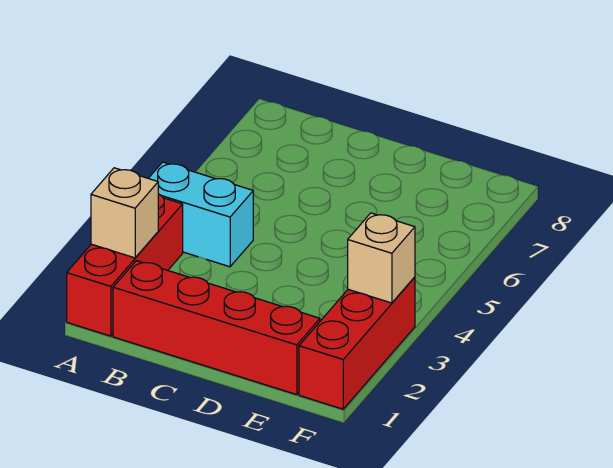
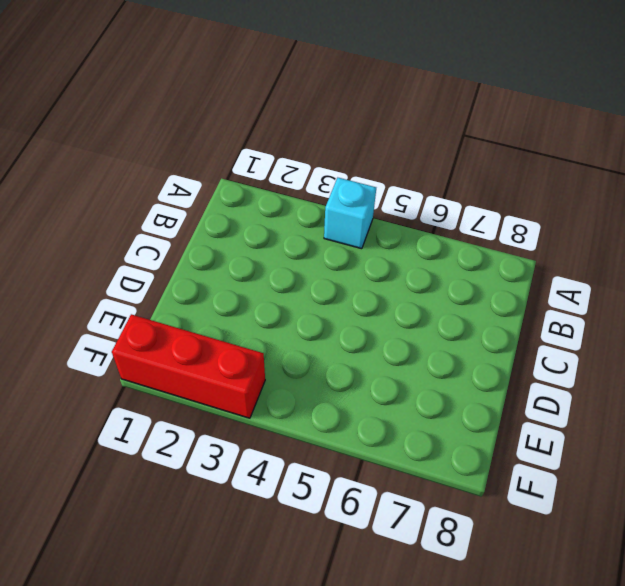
cyan 1x1 brick [324,178,376,249] -> cyan 1x2 brick [149,162,253,267]
none -> red 1x3 brick [67,194,183,336]
none -> red 1x4 brick [113,261,320,395]

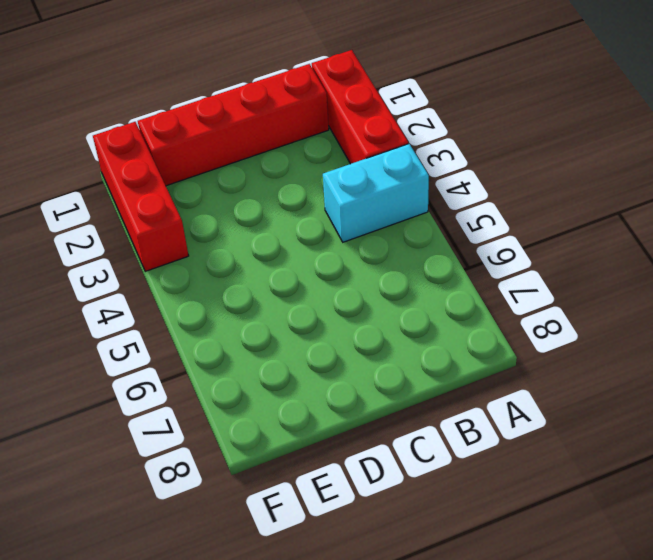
none -> tan 1x1 brick [91,168,158,258]
none -> tan 1x1 brick [348,213,415,303]

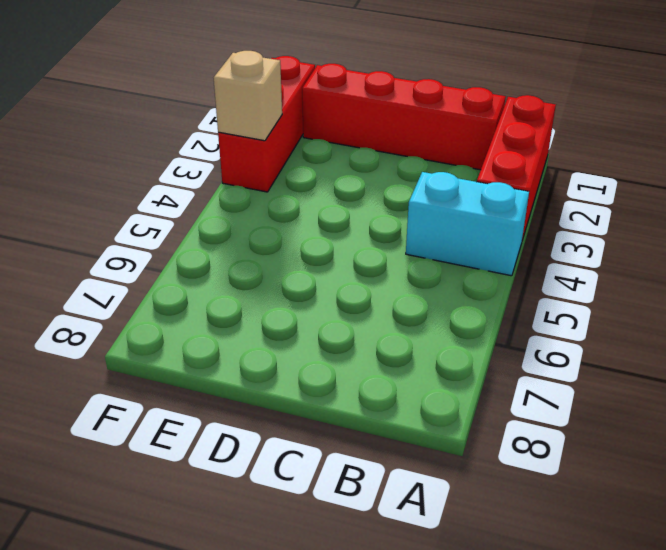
none -> tan 1x1 brick [91,168,158,258]

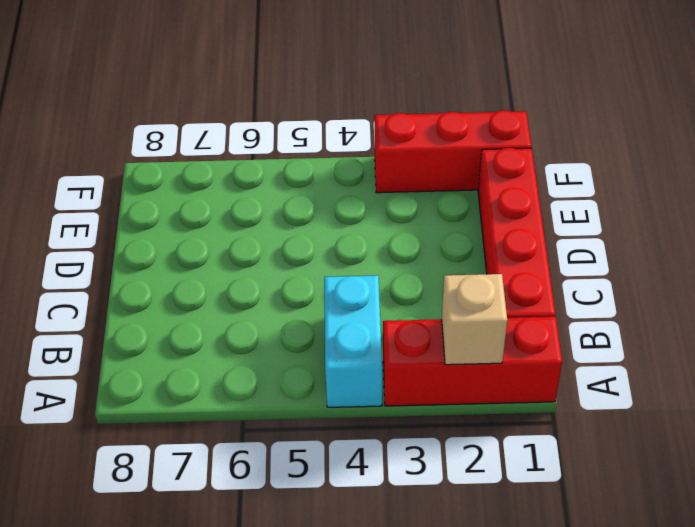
none -> tan 1x1 brick [348,213,415,303]

